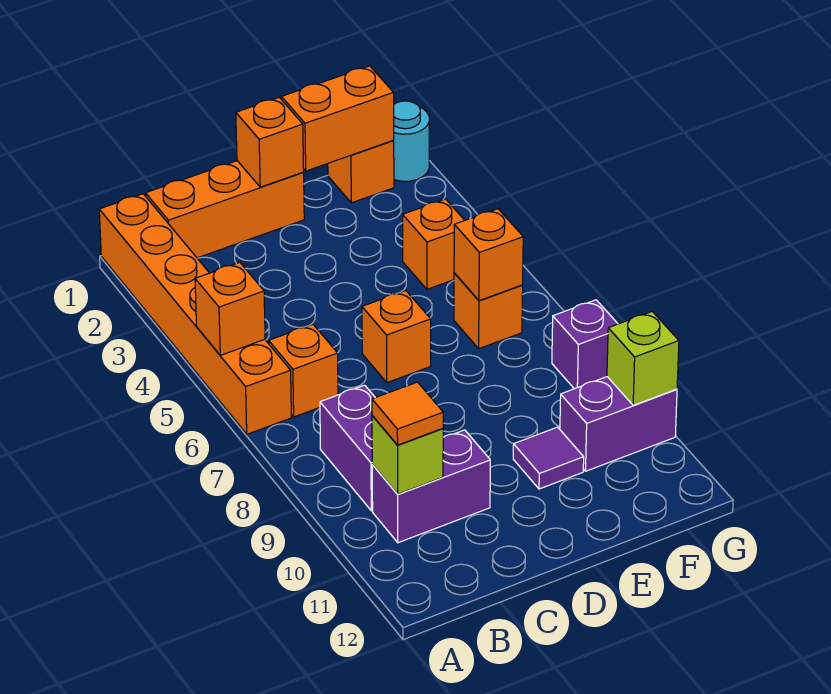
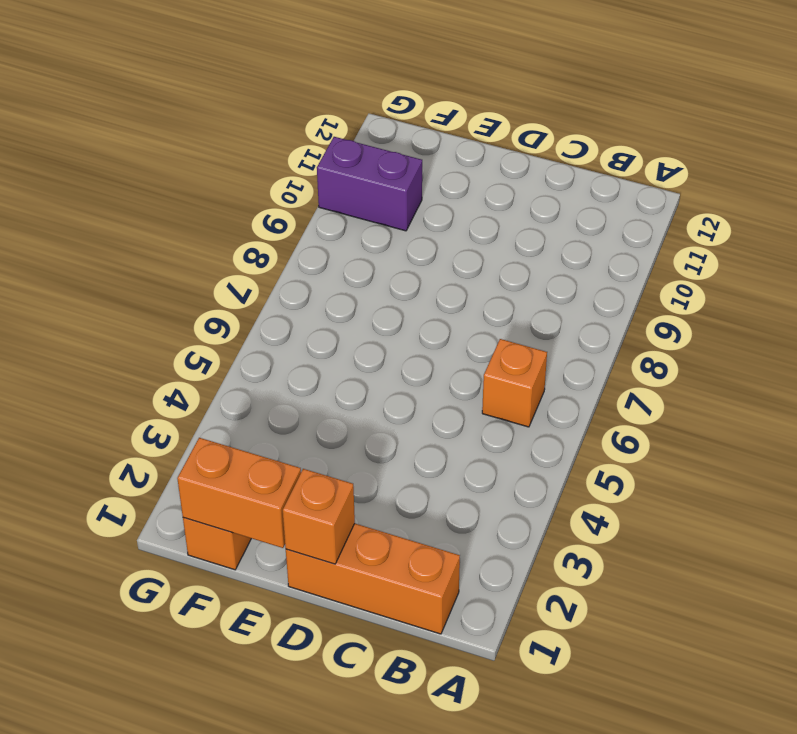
none -> orange 1x6 brick [99,194,291,434]
none -> purple 1x2 brick [320,385,375,511]
none -> purple 1x2 brick [372,430,490,543]

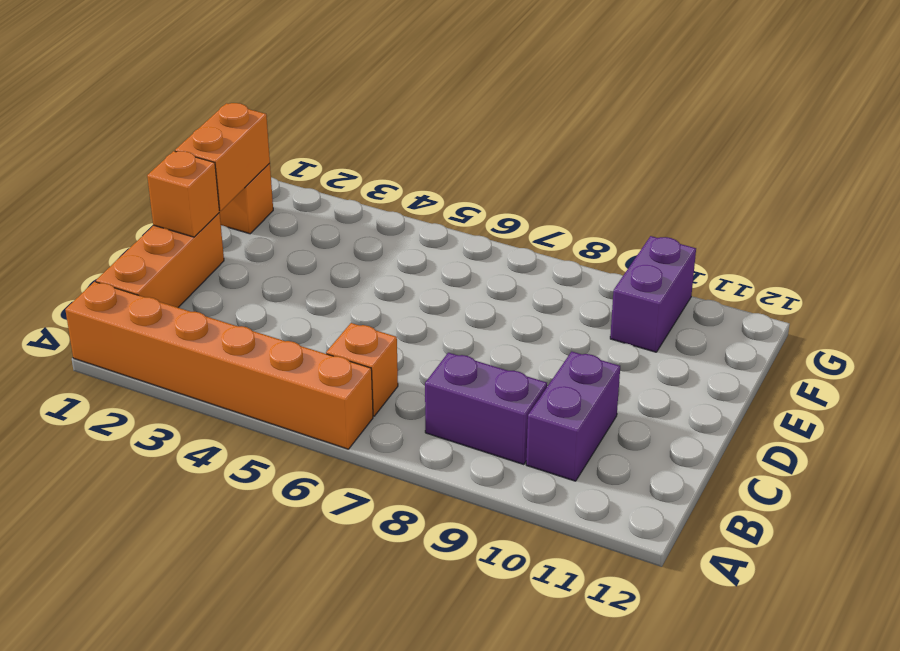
none -> orange 1x1 brick [362,291,431,383]
none -> purple 1x1 tile [513,427,584,489]
none -> orange 1x1 brick [403,199,465,289]

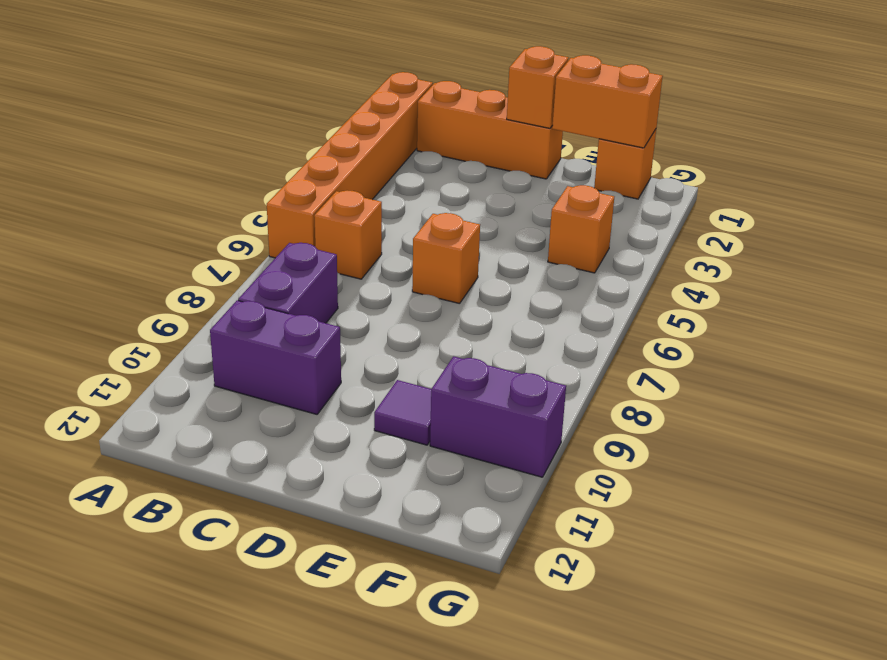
none -> orange 1x1 brick [454,273,523,349]
none -> cyan 1x1 round brick [394,101,429,181]
none -> purple 1x1 brick [552,300,618,389]

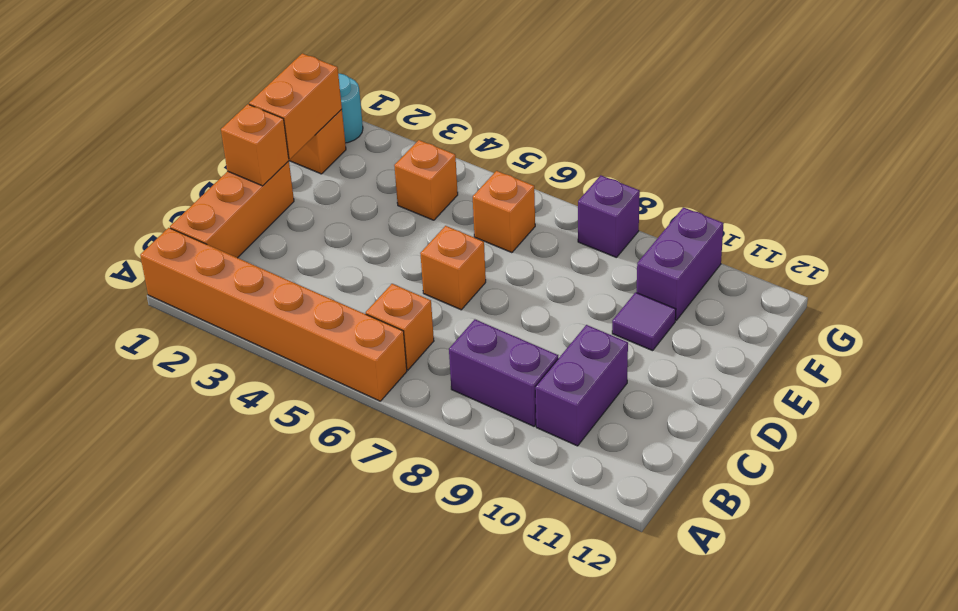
none -> orange 1x1 brick [195,262,265,355]
none -> lime 1x1 brick [372,416,443,494]
none -> orange 1x1 brick [454,209,523,301]

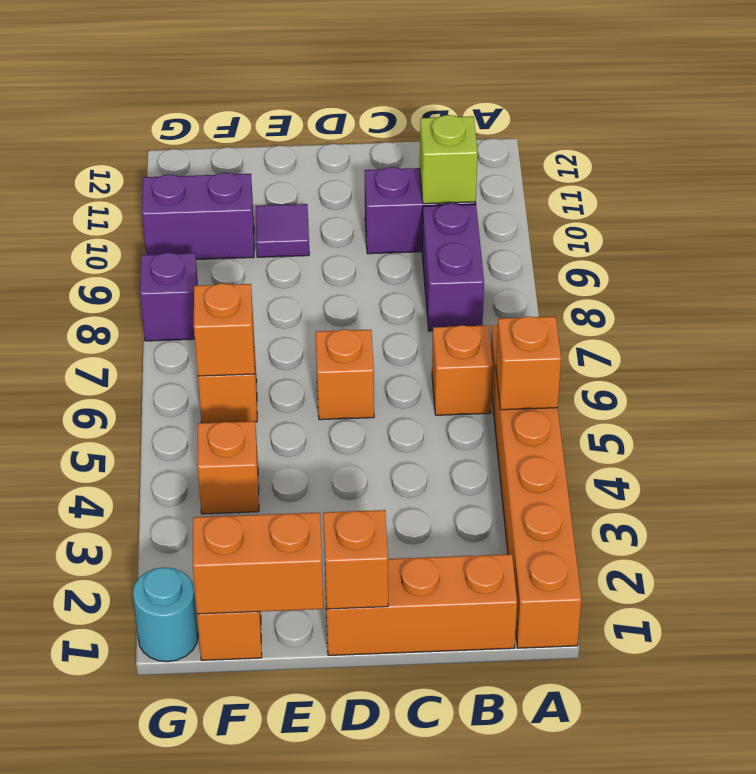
none -> lime 1x1 brick [607,312,679,405]
none -> orange 1x1 tile [372,382,443,445]

